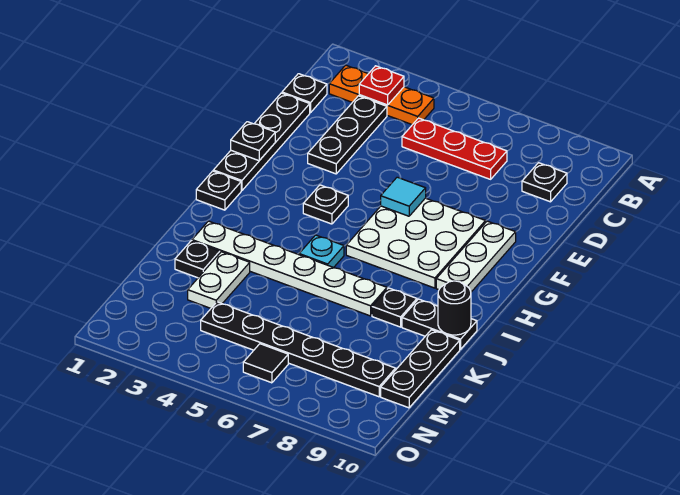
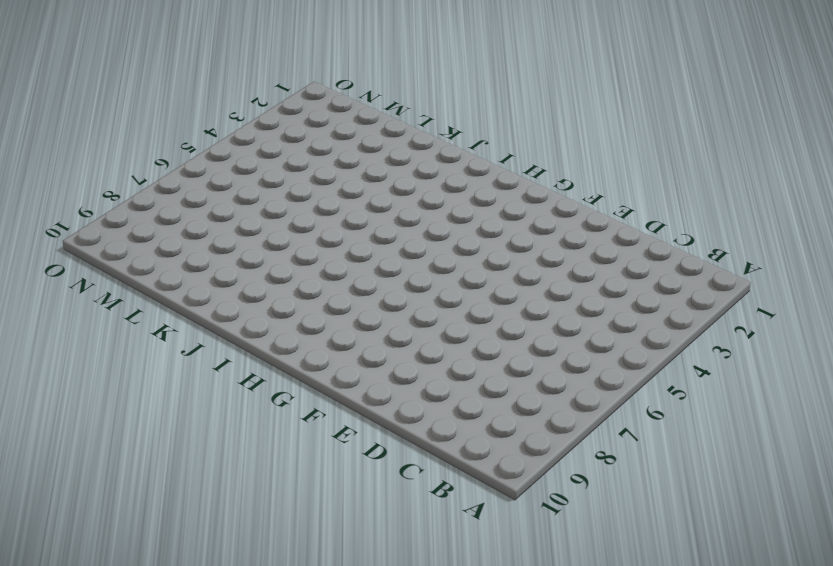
none -> orange 1x3 plate [329,65,434,125]
none -> black 1x1 plate [282,74,327,113]
none -> black 1x3 plate [308,96,387,174]

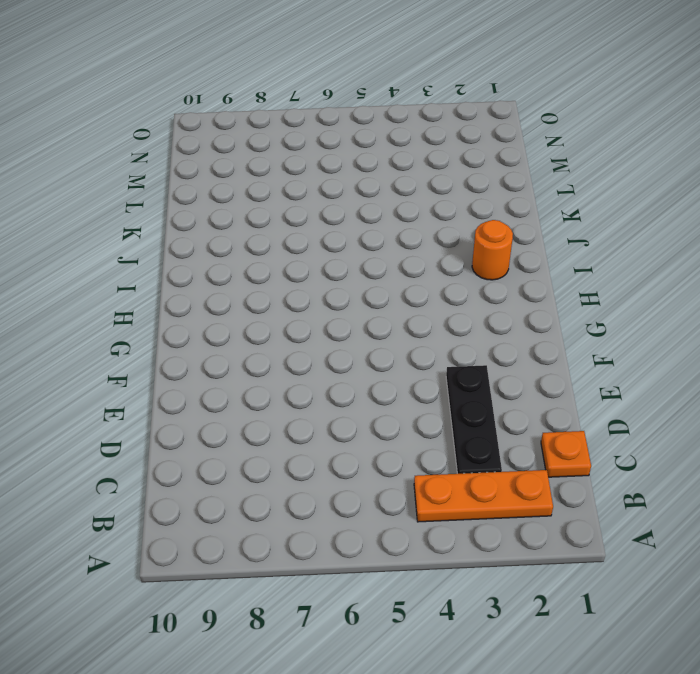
orange 1x1 plate [541,431,591,477] -> black 1x1 plate [282,74,327,113]
orange 1x1 round brick [472,220,513,280] -> none
none -> red 1x3 plate [402,118,507,179]
none -> black 1x1 plate [522,163,567,202]
none -> black 1x4 plate [213,93,310,191]

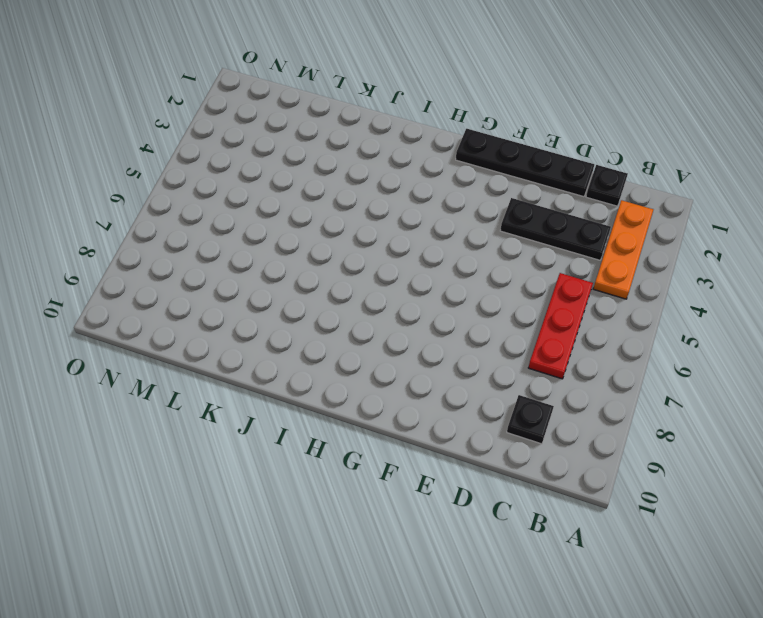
none -> white 3x3 plate [346,198,486,288]
none -> white 1x3 plate [436,221,516,292]
none -> black 1x1 plate [303,185,348,224]

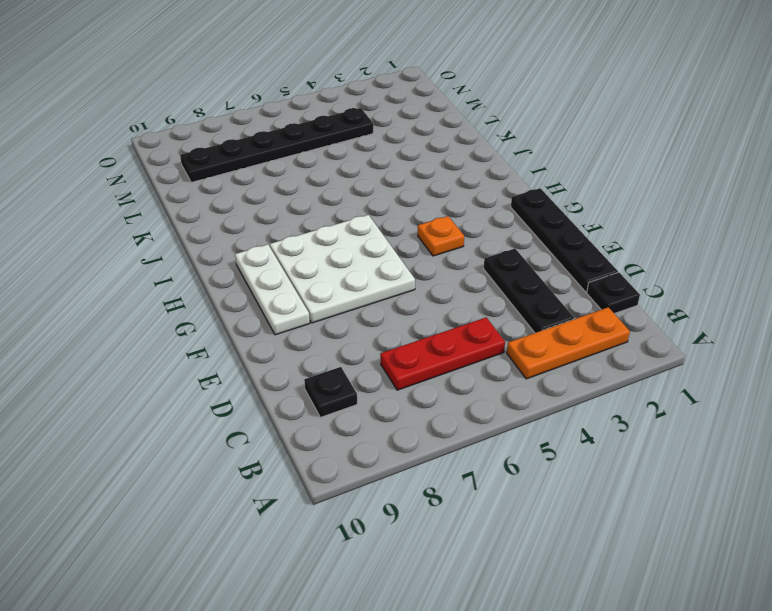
orange 1x1 plate [418,216,464,256] -> black 1x1 plate [303,185,348,224]
none -> black 1x1 plate [196,171,241,210]
none -> cyan 1x1 plate [299,235,344,268]
none -> white 1x6 plate [192,221,387,316]

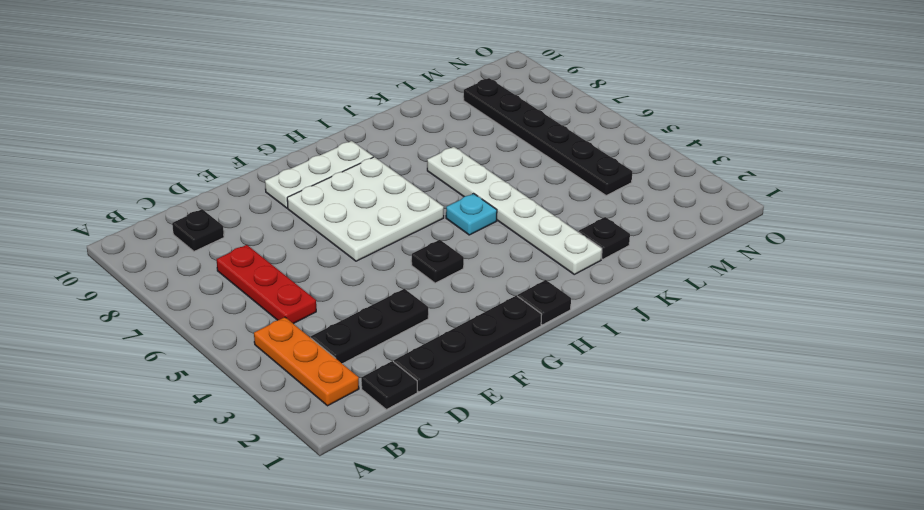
none -> black 1x1 plate [372,288,417,327]
none -> black 1x2 plate [402,299,477,349]
none -> white 1x2 plate [188,252,250,308]

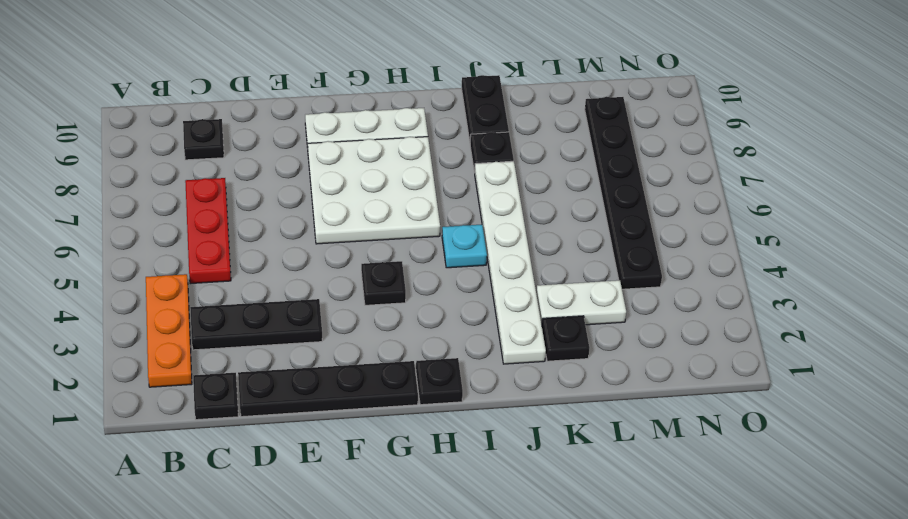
none -> black 1x3 plate [381,330,460,408]
none -> black 1x1 tile [243,344,288,383]
none -> red 1x1 plate [359,66,404,105]

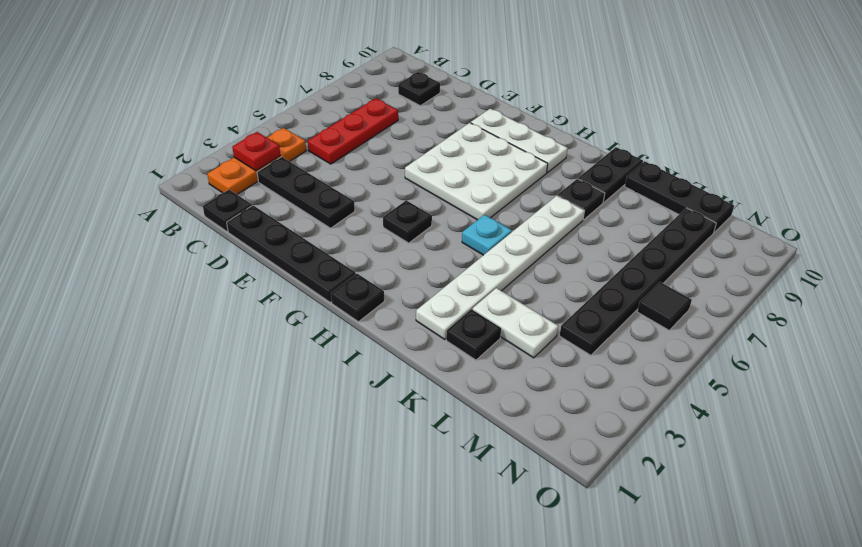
none -> black 1x1 plate [231,122,275,161]
none -> cyan 1x1 tile [381,177,426,216]
none -> black 1x1 round brick [438,281,471,335]

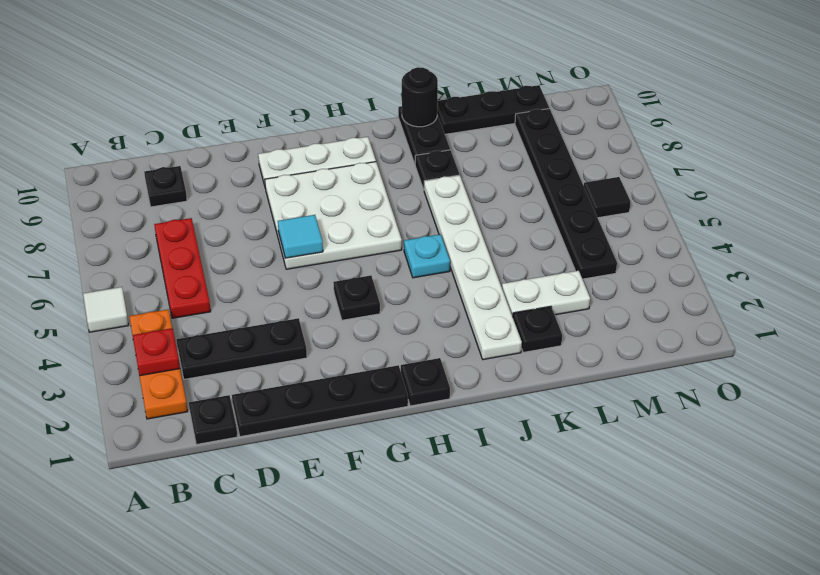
white 1x1 tile [83,287,129,332] -> none
none -> black 1x1 plate [231,122,275,161]

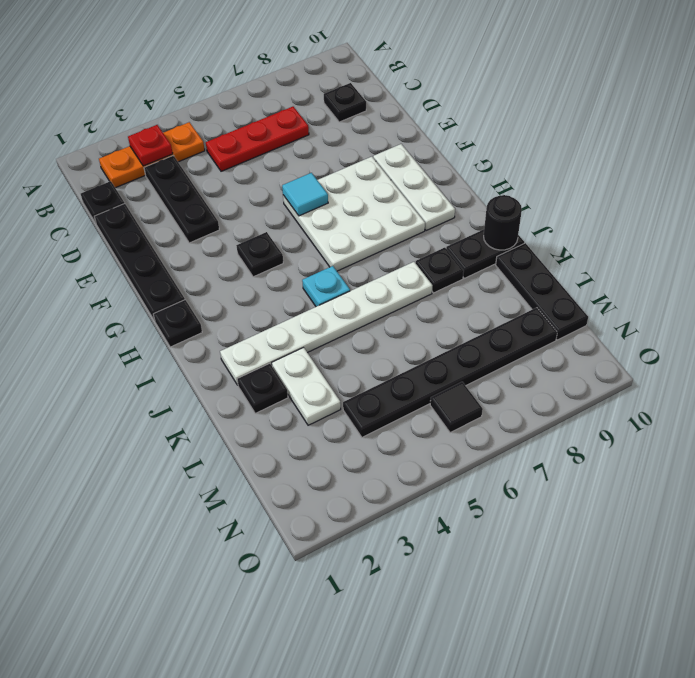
none -> black 1x1 plate [231,122,275,161]

